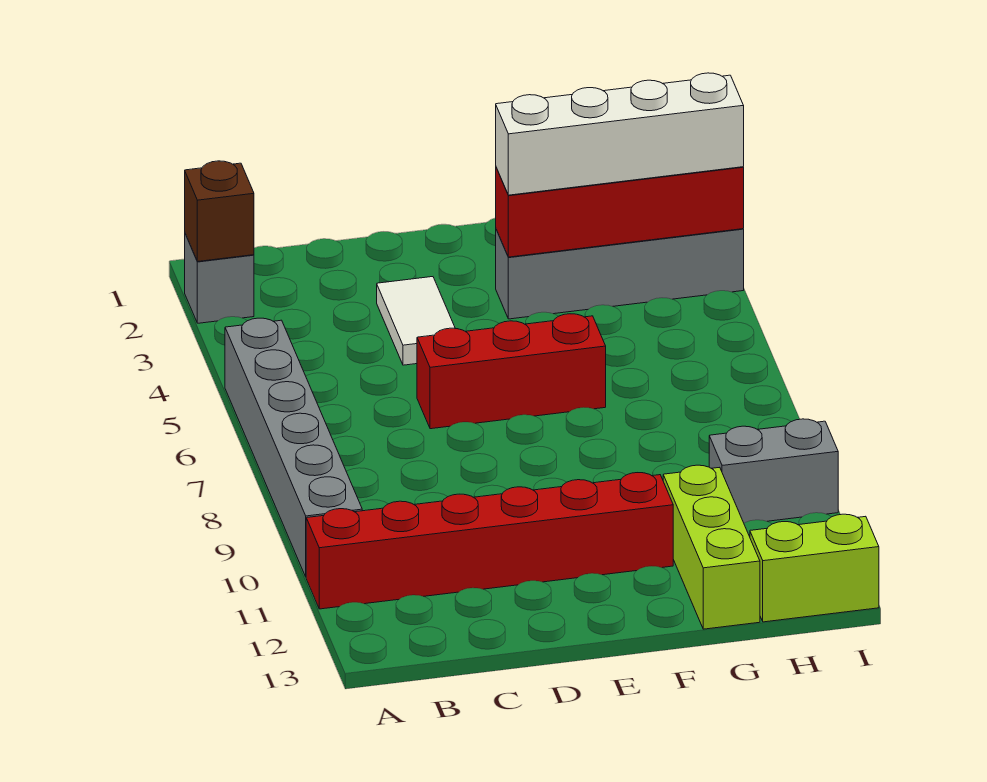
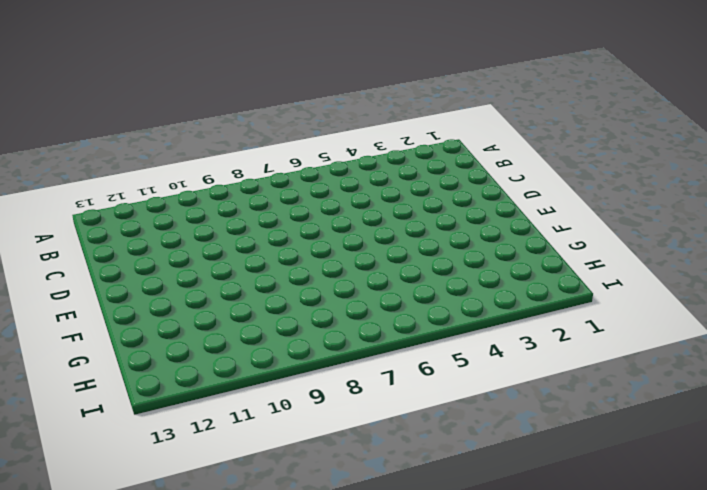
none -> grey 1x1 brick [185,234,254,323]
none -> grey 1x6 brick [225,318,362,577]
none -> red 1x6 brick [306,473,673,609]

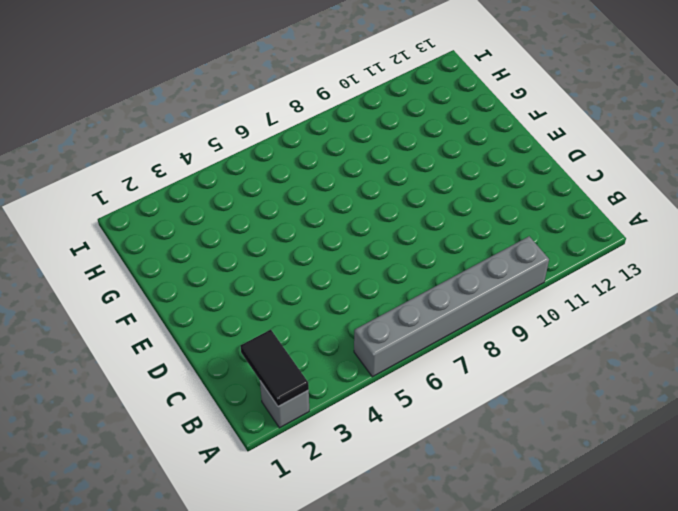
black 1x2 tile [240,329,309,406] -> brown 1x1 brick [185,161,254,262]
none -> red 1x6 brick [306,473,673,609]
none -> white 1x2 tile [377,277,455,365]
none -> red 1x3 brick [417,314,606,429]

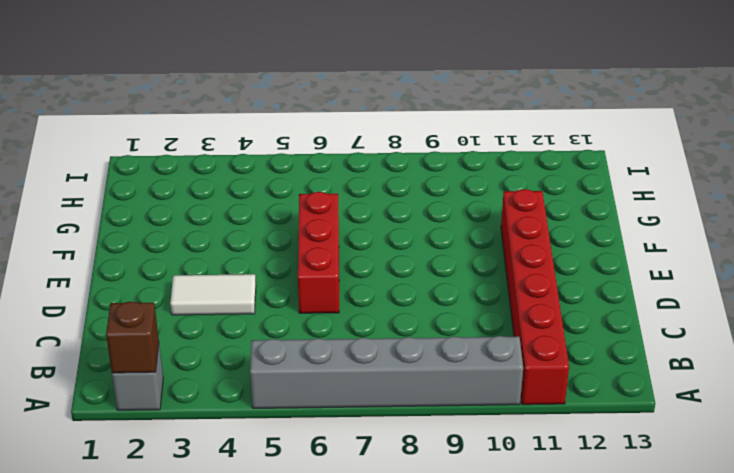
none -> grey 1x4 brick [496,229,744,319]
none -> lime 1x3 brick [663,465,760,629]
none -> grey 1x2 brick [709,419,838,523]

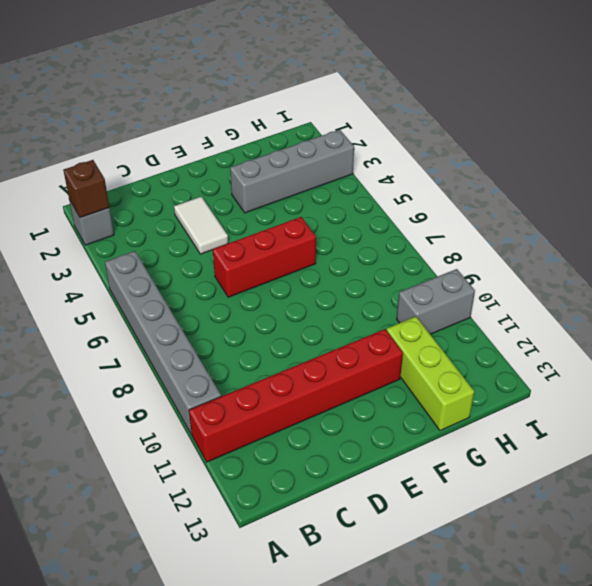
none -> lime 1x2 brick [750,514,879,622]
none -> red 1x4 brick [496,167,744,257]
none -> white 1x4 brick [496,73,744,195]

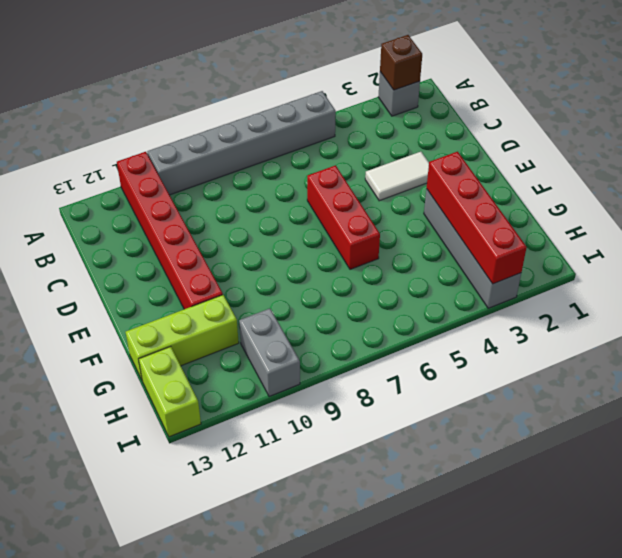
none -> white 1x4 brick [496,73,744,195]

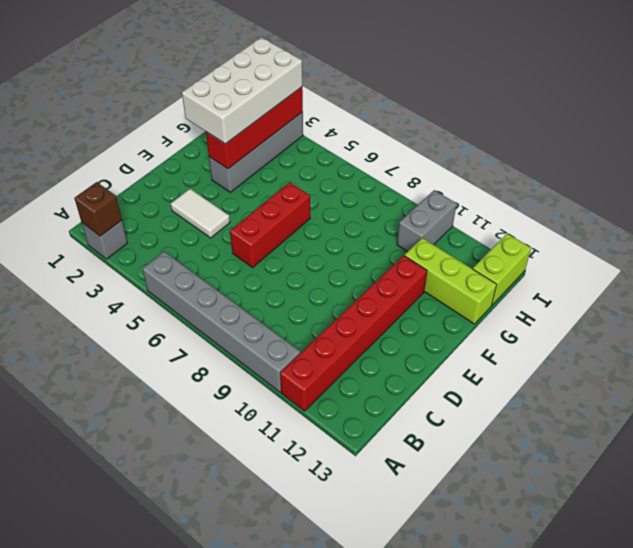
white 2x4 brick [182,37,302,144] -> white 1x4 brick [496,73,744,195]

